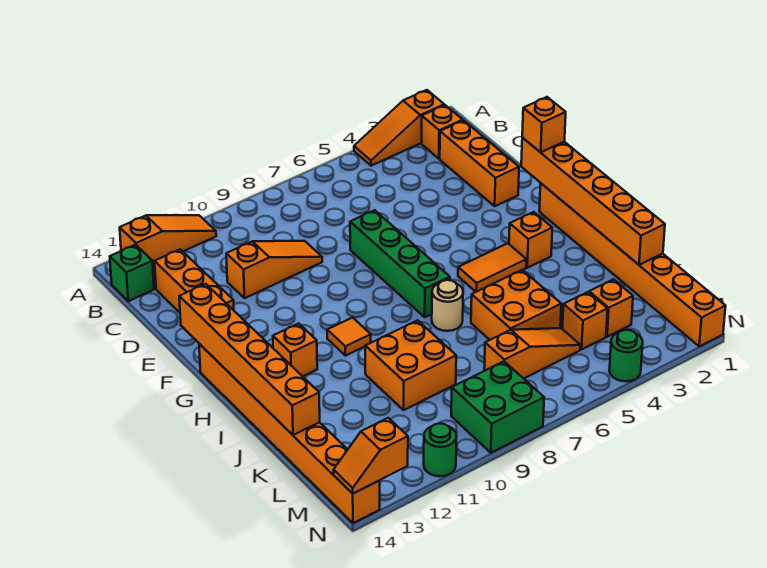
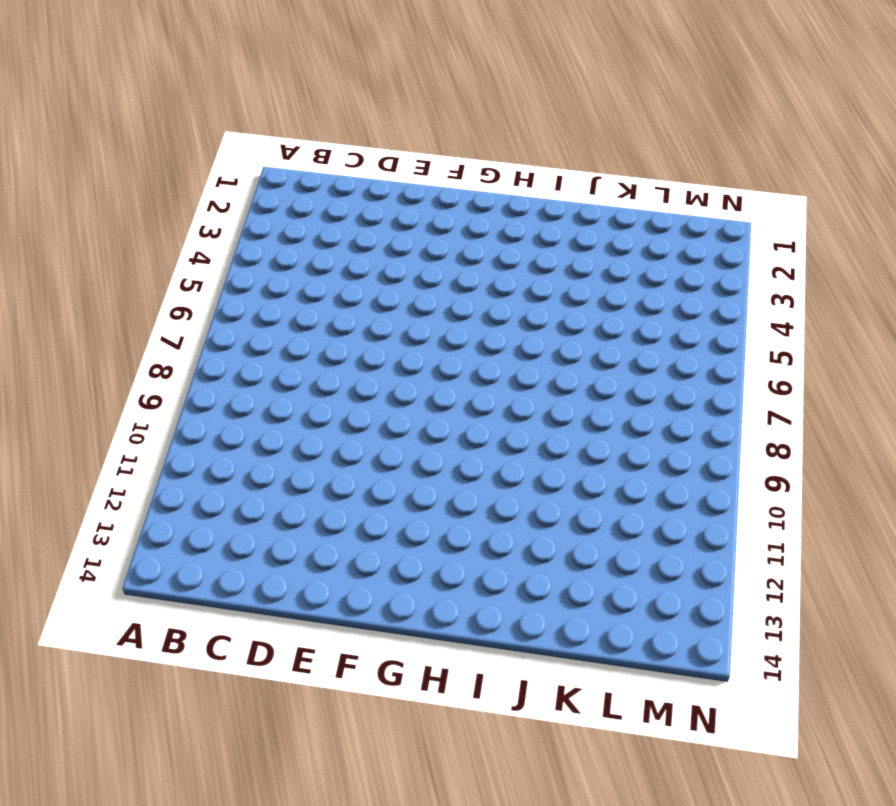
none -> orange 1x3 slope [354,90,444,166]
none -> orange 1x3 slope [120,215,216,265]
none -> orange 1x1 brick [421,105,463,159]

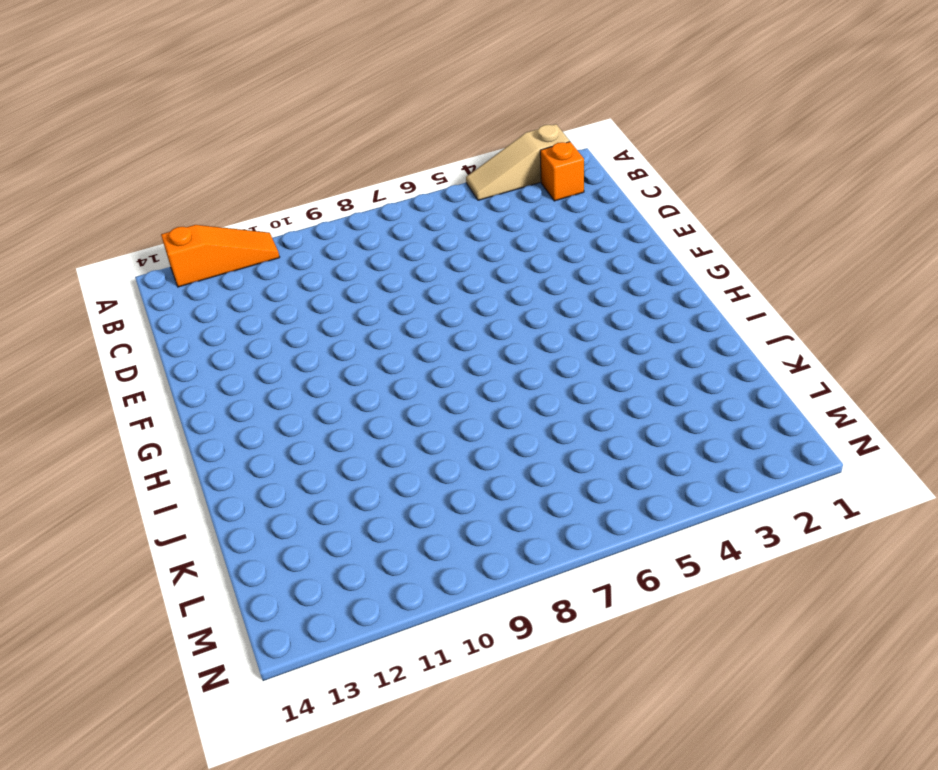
tan 1x3 slope [466,124,570,200] -> orange 1x3 slope [354,90,444,166]
none -> green 1x1 brick [110,245,154,301]
none -> orange 1x3 brick [440,121,519,206]
none -> orange 1x3 brick [155,249,234,313]

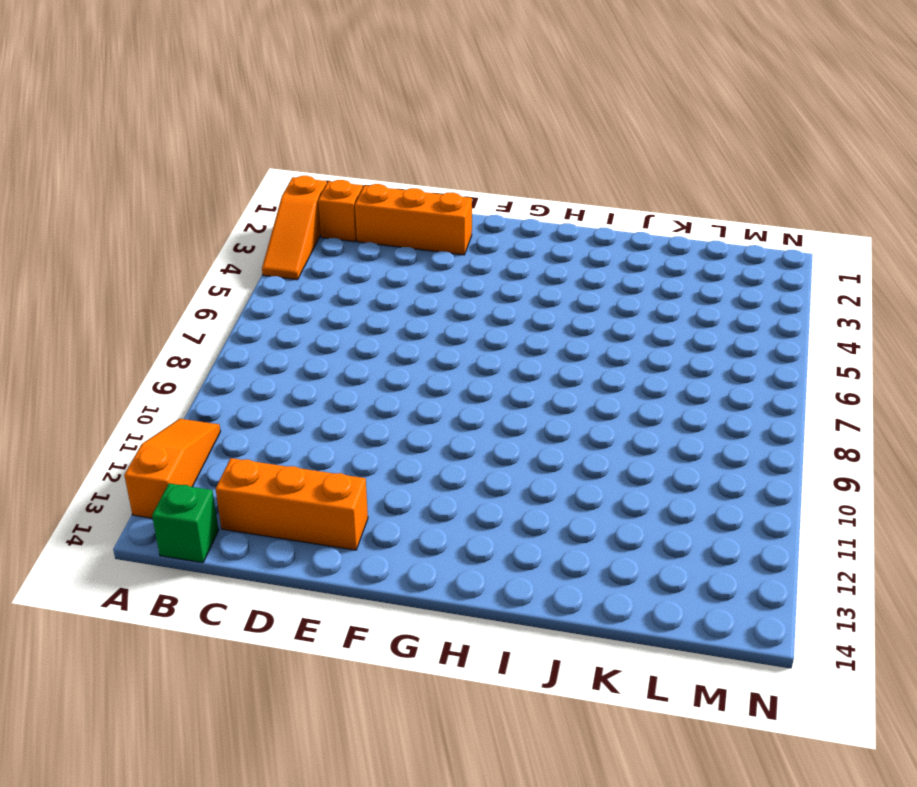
none -> orange 1x3 slope [226,241,322,298]
none -> green 1x4 brick [350,210,450,317]
none -> orange 1x8 brick [539,184,726,346]

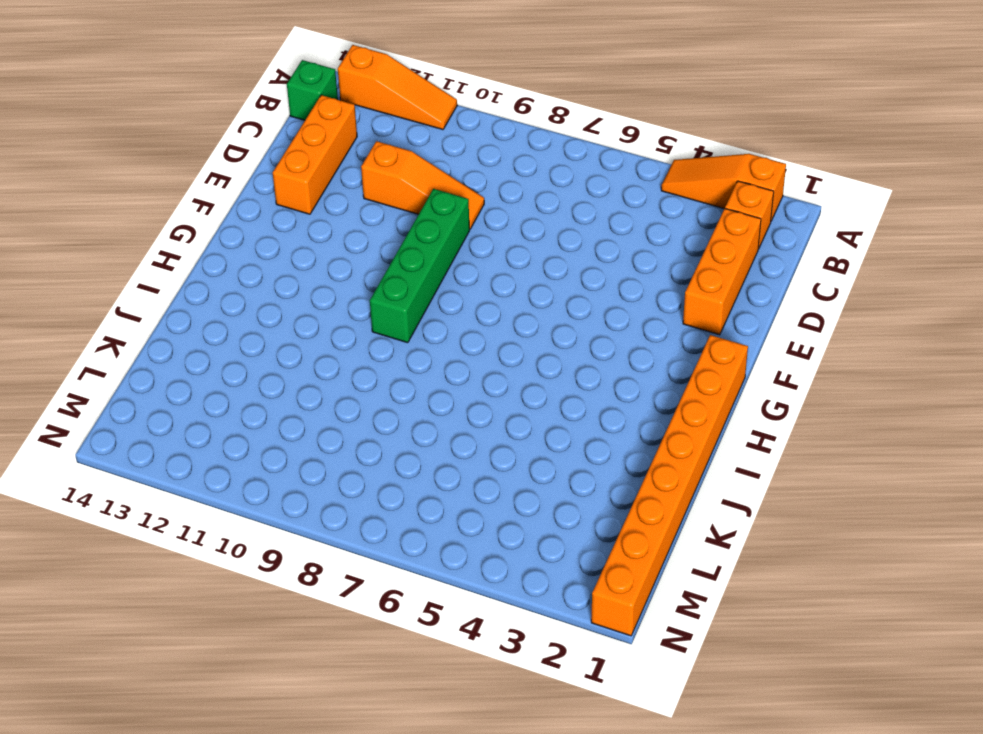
green 1x4 brick [370,189,470,343] -> green 1x4 brick moved to [350,210,450,317]
none -> orange 1x8 brick [199,344,380,523]
none -> orange 1x1 brick [509,212,552,268]
none -> orange 1x2 tile [458,243,526,292]

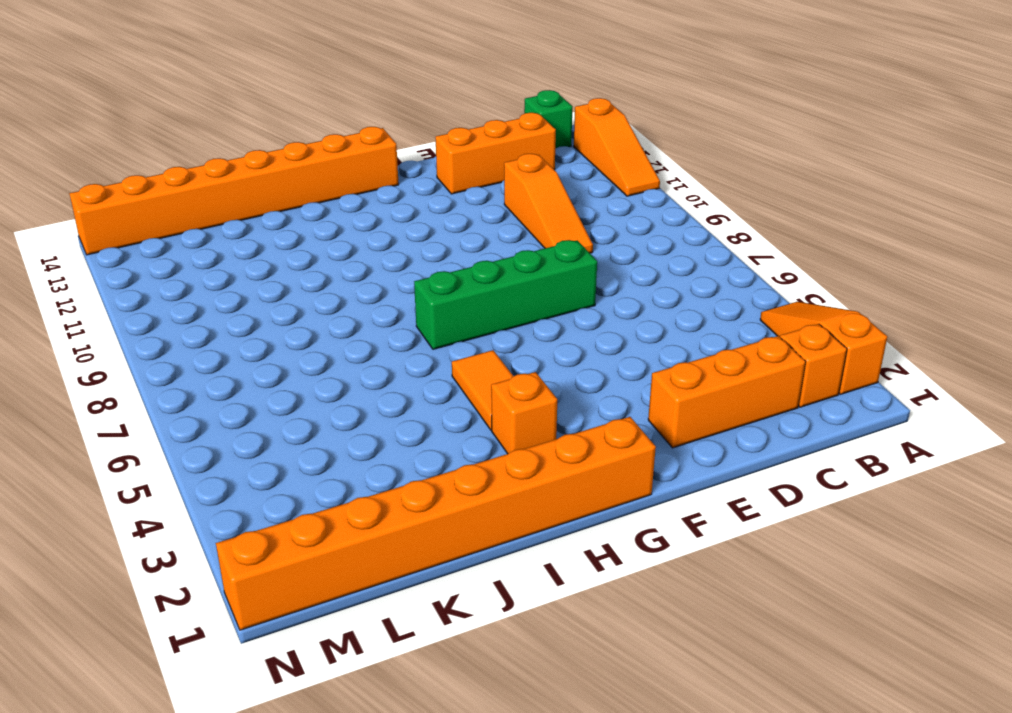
none -> orange 1x1 tile [327,318,371,356]
none -> orange 1x1 brick [273,323,317,376]
none -> tan 1x1 round brick [432,280,463,331]

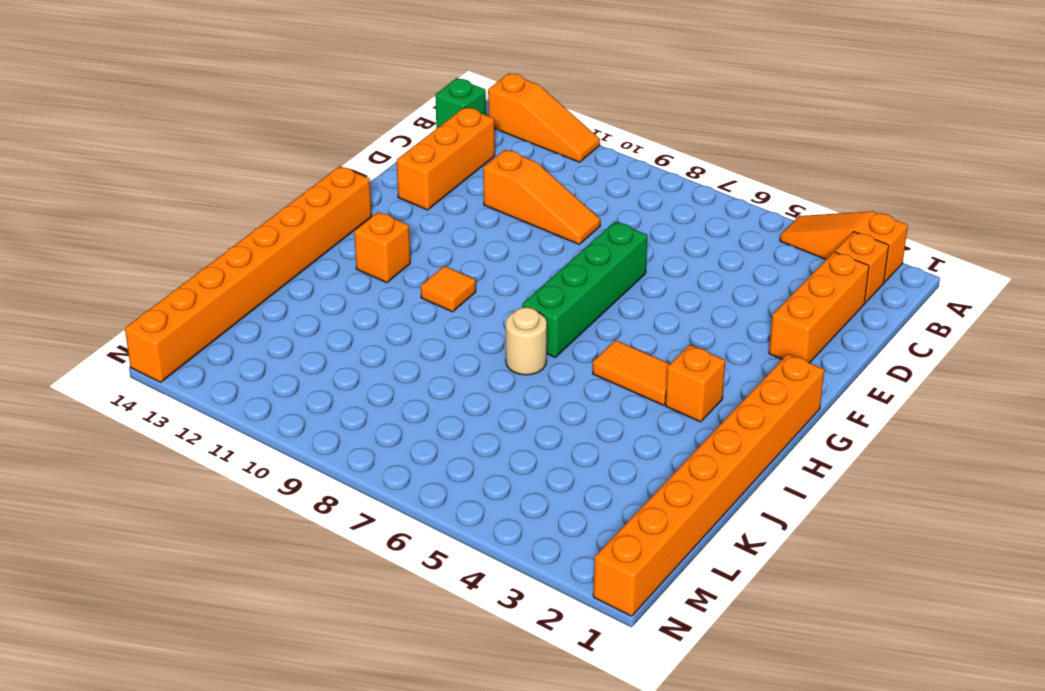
none -> orange 2x2 brick [471,270,561,340]
none -> orange 2x2 brick [365,320,456,410]
none -> orange 1x1 brick [589,279,633,337]

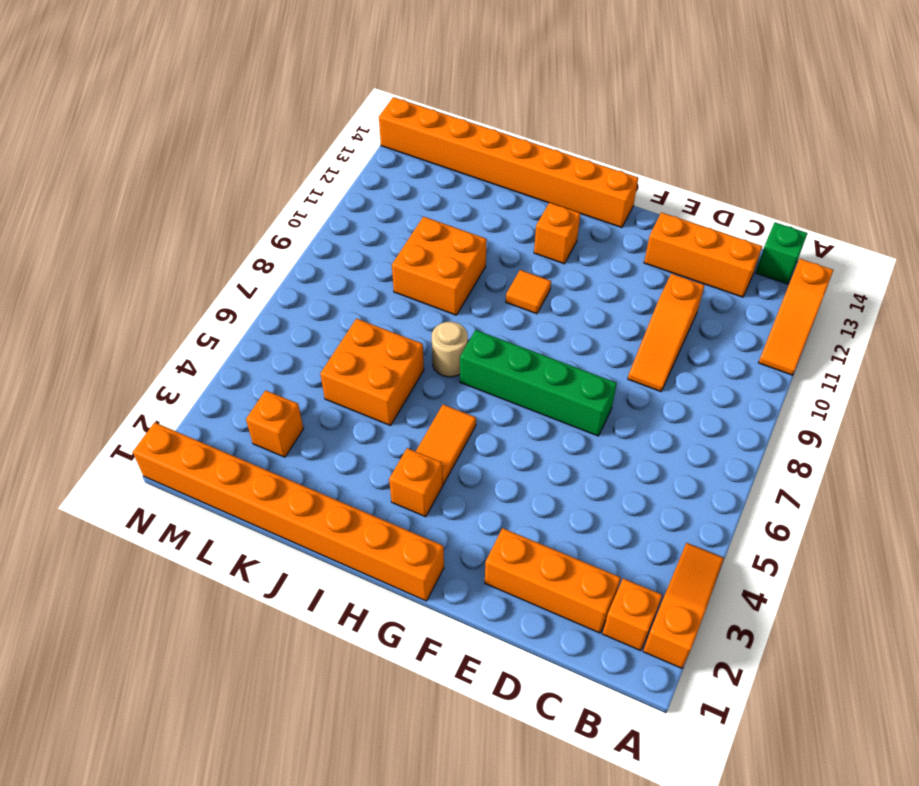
none -> orange 1x1 brick [562,292,608,349]
none -> orange 1x3 slope [484,328,581,379]
none -> green 2x2 brick [451,361,544,453]

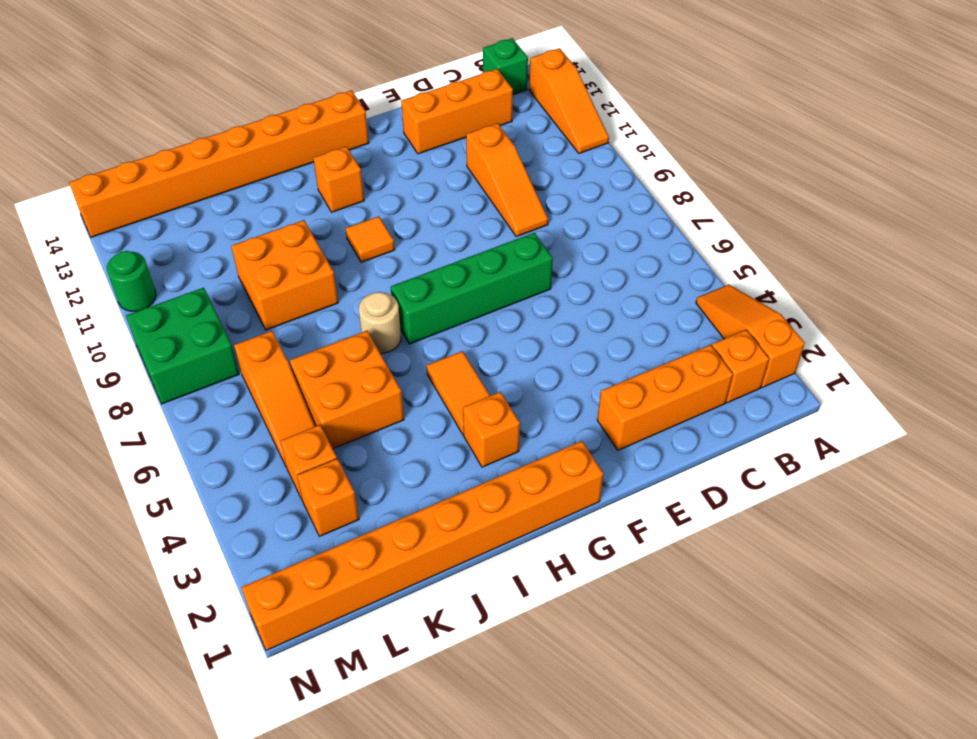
none -> green 1x1 round brick [609,330,643,381]
none -> orange 1x6 brick [521,138,665,265]
none -> orange 1x6 brick [179,284,320,435]

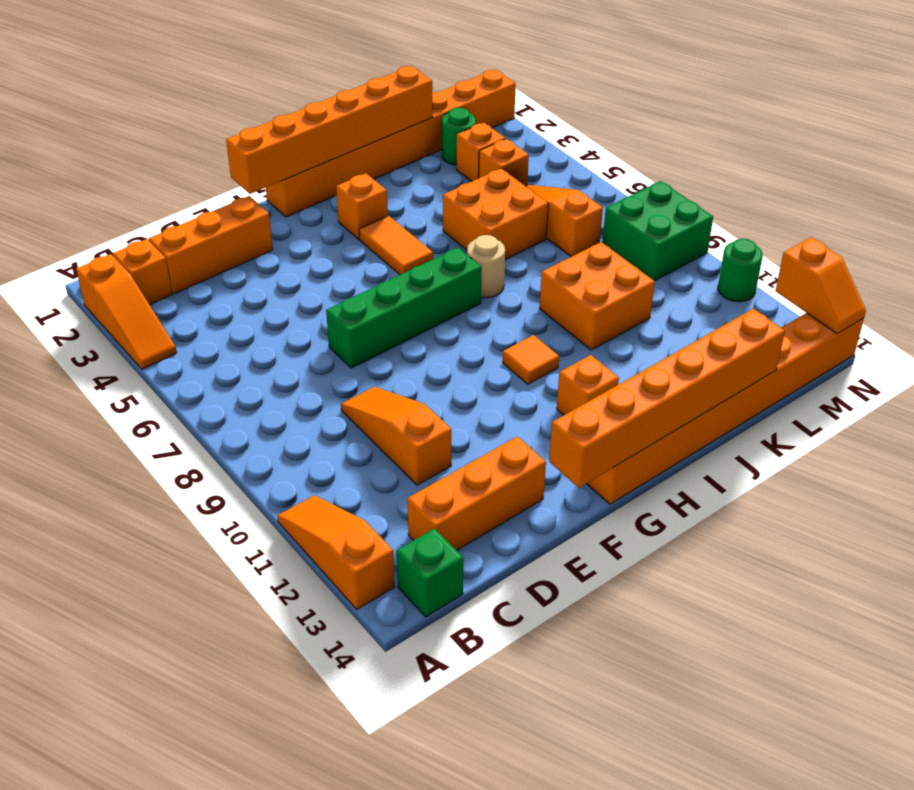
green 1x1 round brick [442,108,476,165] -> green 1x1 round brick moved to [609,330,643,381]
none -> orange 1x1 brick [522,97,566,152]

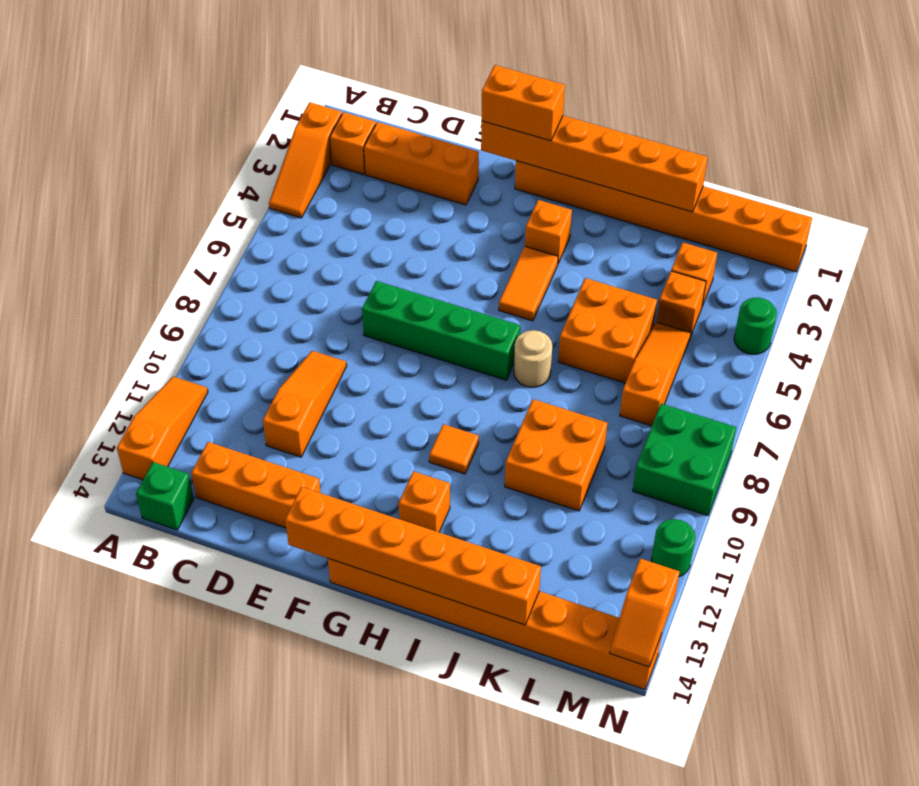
orange 1x2 brick [481,65,565,141] -> orange 1x1 brick [522,97,566,152]

